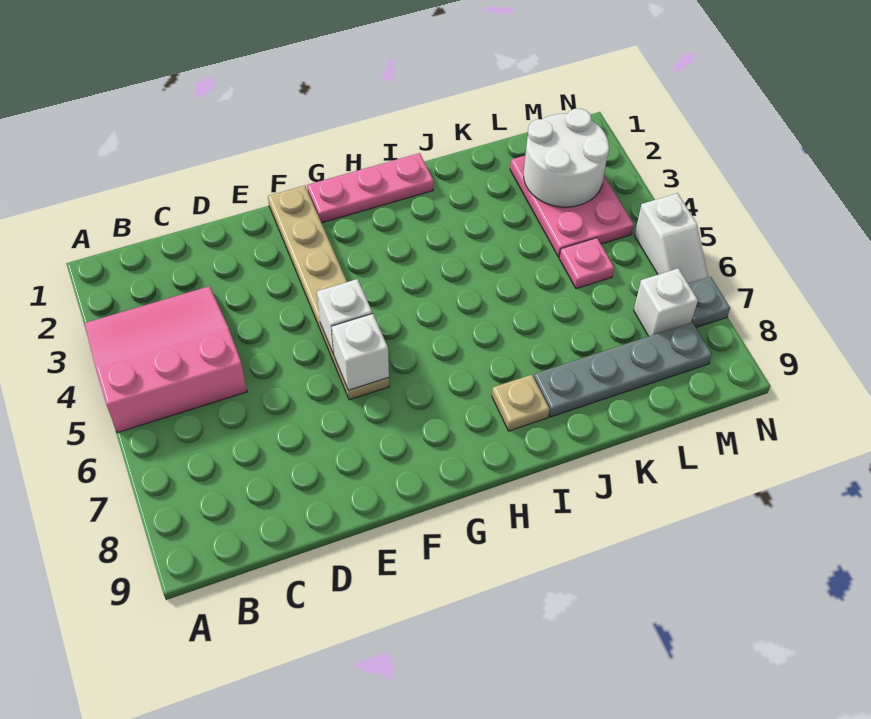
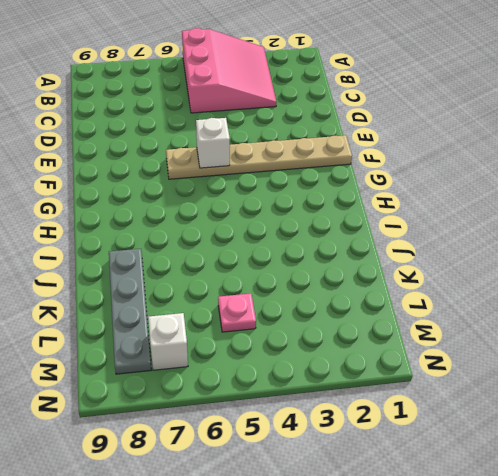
none -> pink 1x3 plate [307,153,434,223]
none -> tan 1x1 plate [492,375,550,431]
none -> pink 2x3 plate [510,156,634,257]

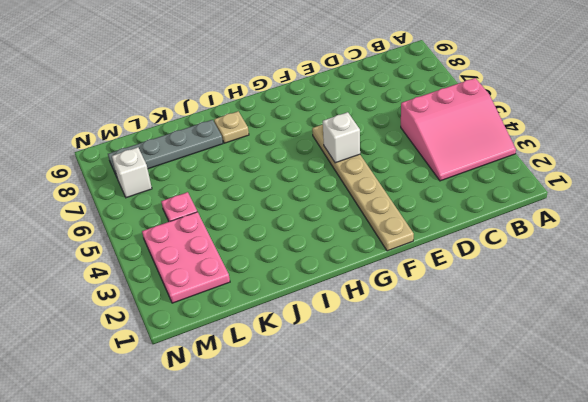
none -> pink 1x3 plate [307,153,434,223]
none -> white 1x2 slope [634,193,708,284]
none -> grey 1x1 plate [689,277,730,328]

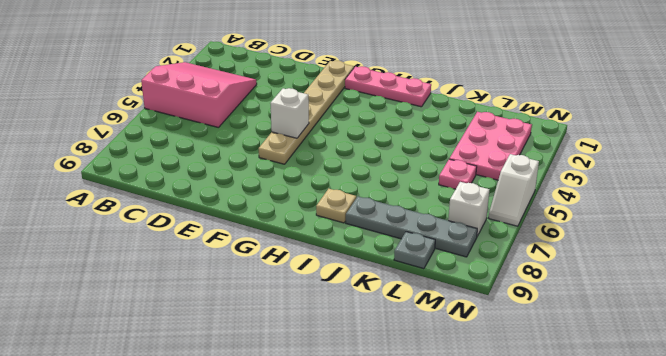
grey 1x1 plate [394,232,435,269] -> grey 1x1 plate moved to [689,277,730,328]
none -> white 1x1 brick [332,314,389,390]
none -> white 2x2 round brick [524,108,609,207]

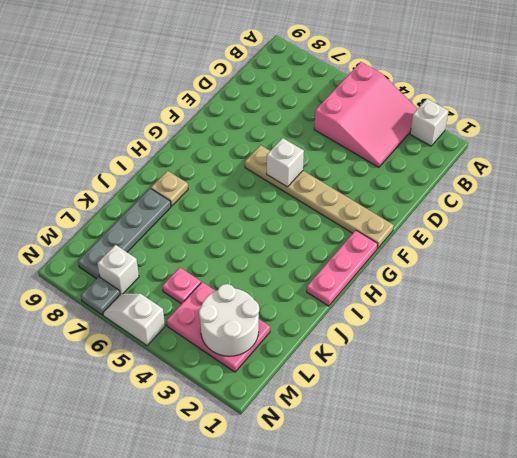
white 1x1 brick [410,99,448,146] -> white 1x1 brick moved to [332,314,389,390]

